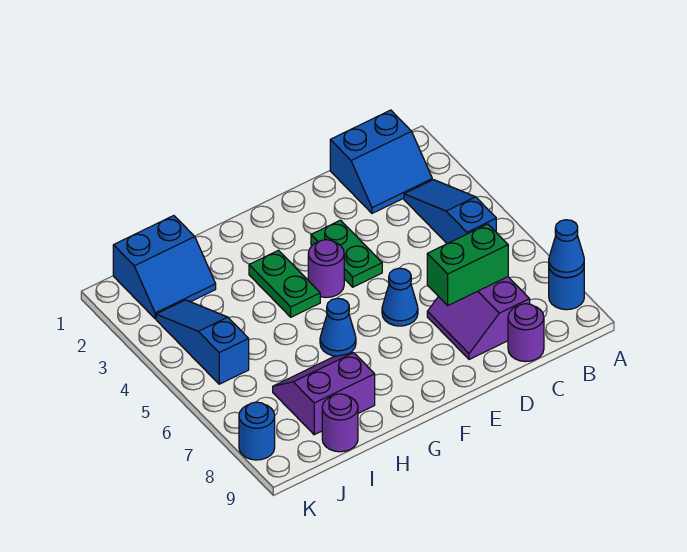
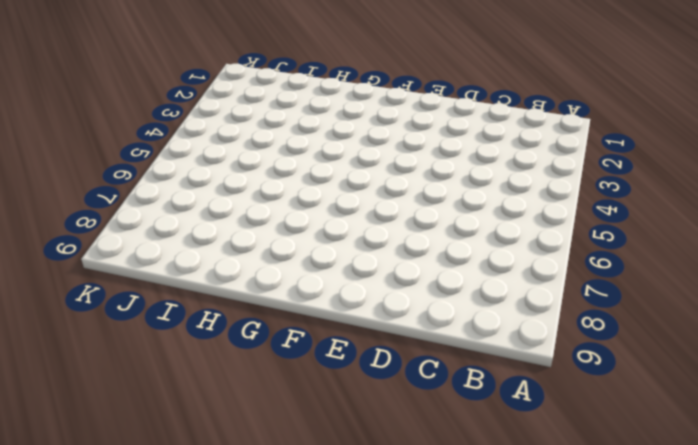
none -> blue 1x1 round brick [549,269,584,310]
none -> blue 2x2 slope [330,110,432,213]
none -> blue 1x3 slope [404,180,496,244]

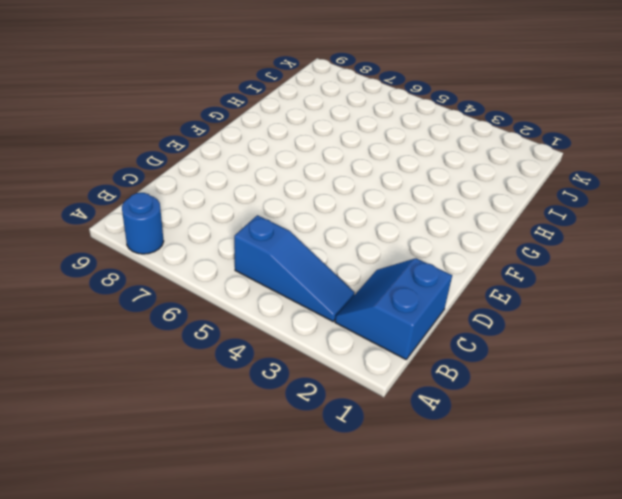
none -> purple 2x2 slope [427,277,530,359]
none -> purple 1x1 round brick [508,304,544,362]
none -> green 1x2 plate [311,220,382,287]

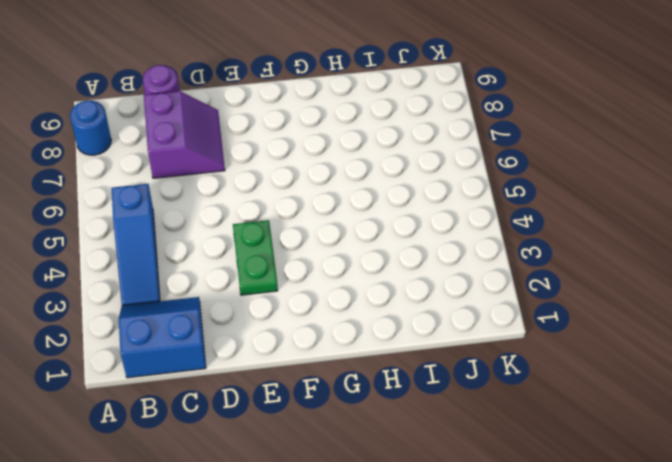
none -> blue 1x1 cone [382,268,418,326]
none -> purple 1x1 round brick [308,240,344,297]
none -> green 1x2 plate [249,250,320,317]

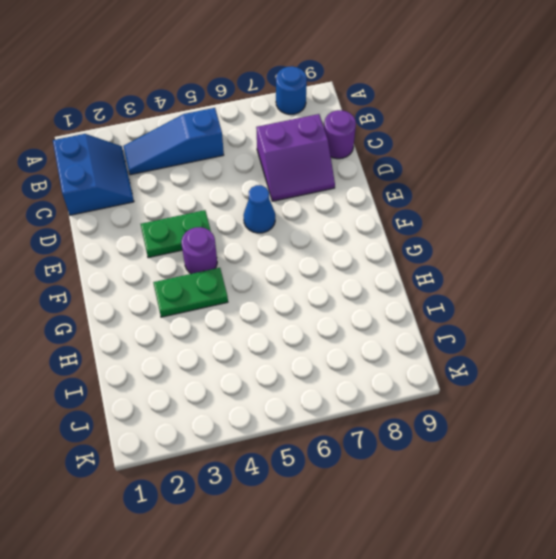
none -> blue 1x1 cone [320,298,356,356]
none -> purple 2x2 slope [273,353,375,435]
none -> blue 2x2 slope [113,216,216,319]

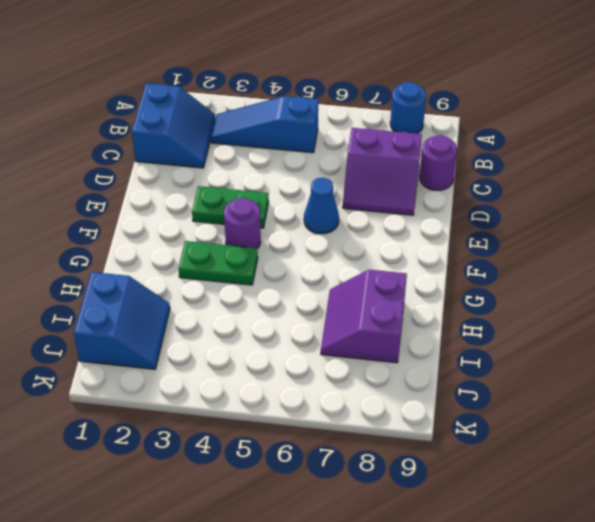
none -> blue 1x1 cone [320,298,356,356]
none -> purple 1x1 round brick [322,394,358,452]
none -> blue 1x3 slope [156,300,249,384]

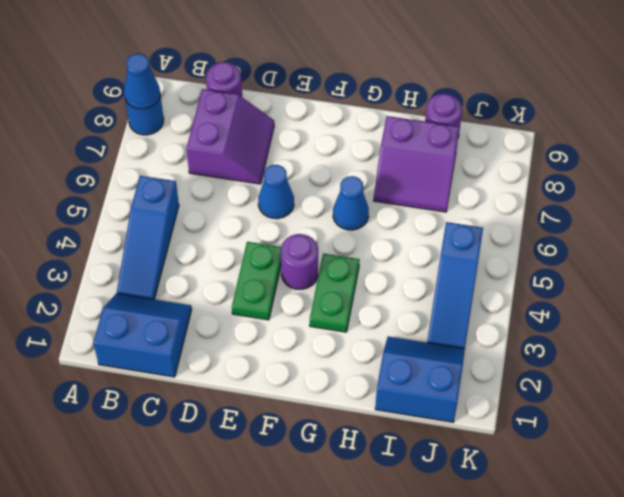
none -> blue 1x1 round brick [239,402,275,460]
none -> green 1x2 brick [427,224,508,305]

